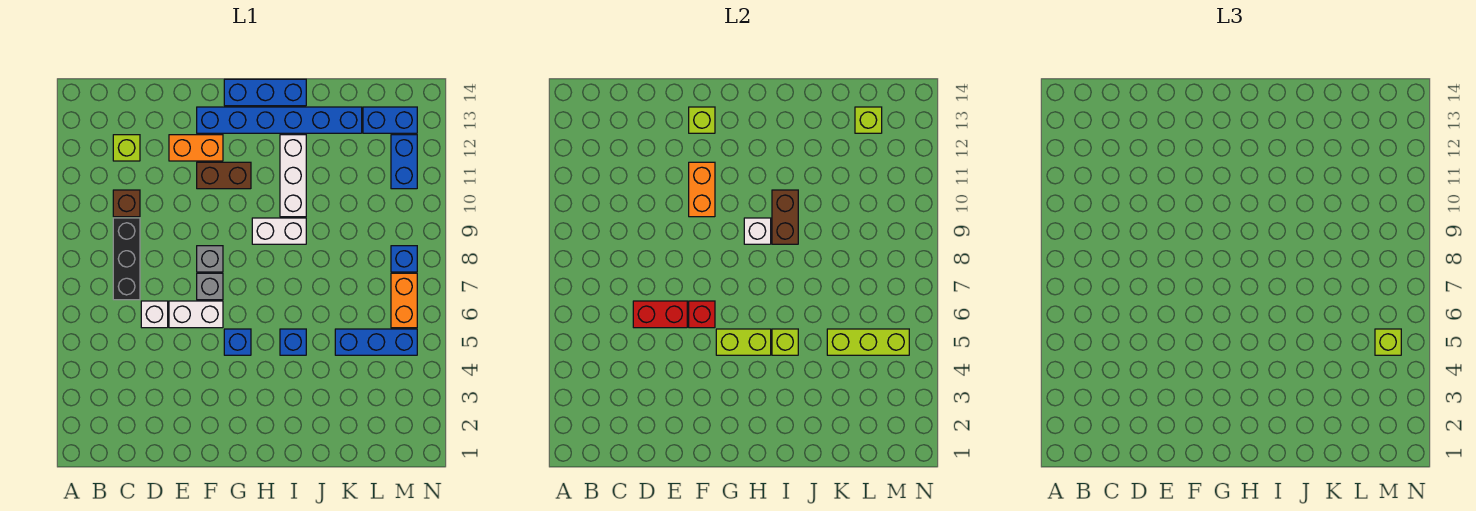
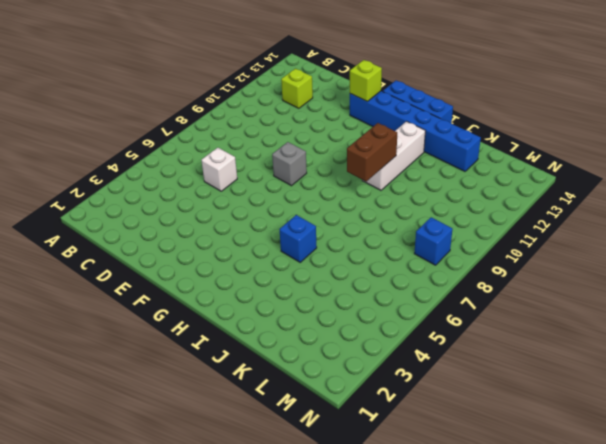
none -> black 1x3 brick [113,218,140,300]
none -> brown 1x1 brick [113,190,140,217]
none -> white 1x2 brick [169,301,223,328]
none -> orange 1x2 brick [169,135,223,161]

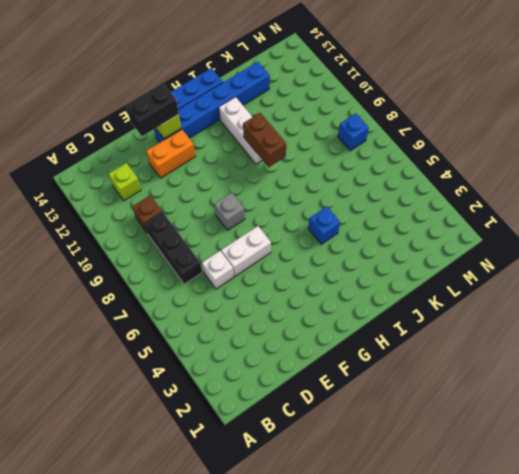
black 1x2 brick [126,85,179,136] -> none
none -> grey 1x1 brick [197,273,223,300]
none -> brown 1x2 brick [197,162,251,189]
none -> blue 1x1 brick [224,329,251,355]
none -> white 1x2 brick [252,218,306,244]

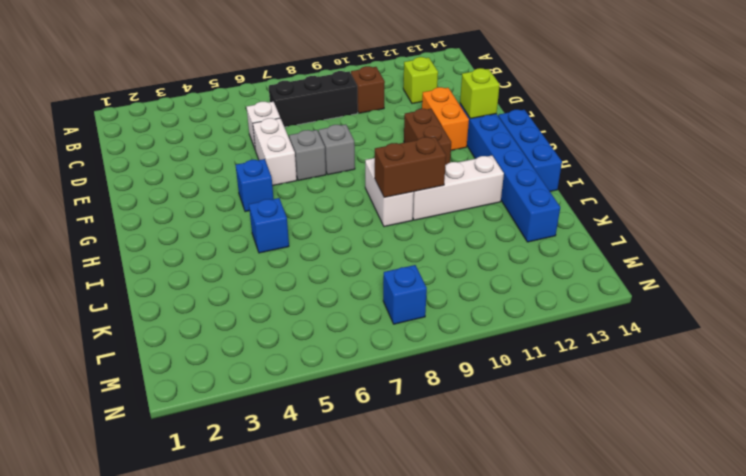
none -> blue 1x3 brick [335,329,417,355]
none -> blue 1x2 brick [363,107,417,133]
none -> orange 1x2 brick [391,273,417,328]
none -> blue 1x2 brick [391,135,417,189]

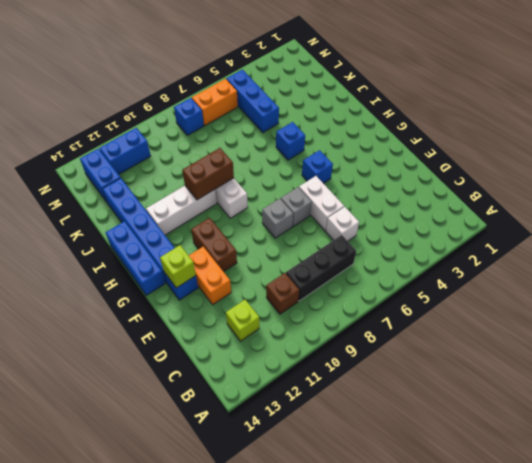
none -> red 1x2 brick [633,301,687,328]
none -> red 1x1 brick [689,301,715,328]
none -> orange 1x2 brick [689,162,715,217]
none -> lime 1x2 brick [716,329,771,355]

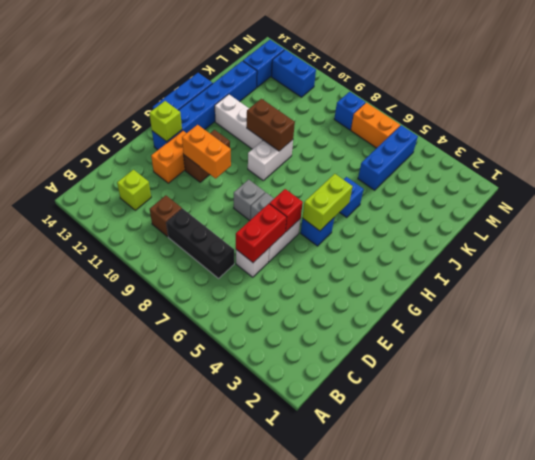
none -> white 1x1 brick [744,218,771,244]
none -> lime 1x1 brick [772,329,798,355]
none -> lime 1x3 brick [827,329,909,355]
none -> lime 1x1 brick [855,107,882,133]

